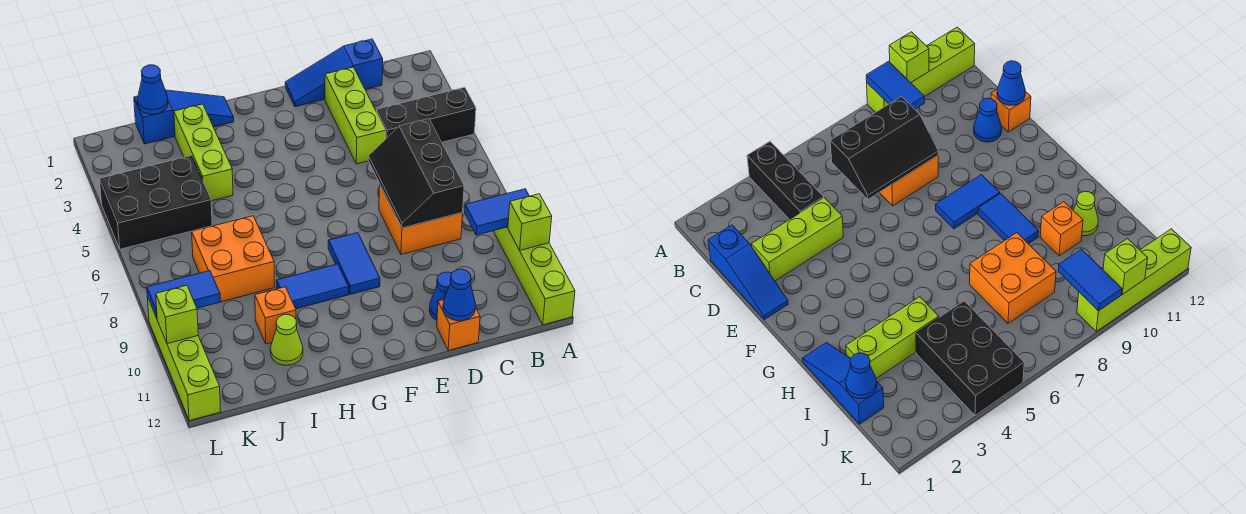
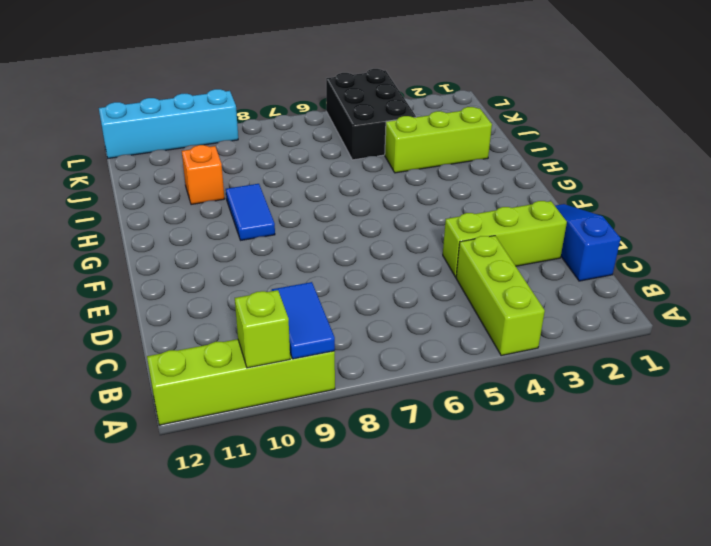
lime 1x3 brick [456,236,545,356] -> black 1x3 brick [377,87,476,142]
cyan 1x4 brick [99,89,238,158] -> lime 1x4 brick [147,297,221,421]
none -> orange 2x2 brick [379,185,463,255]
none -> blue 1x1 cone [429,272,452,320]
none -> orange 1x1 brick [437,300,480,350]

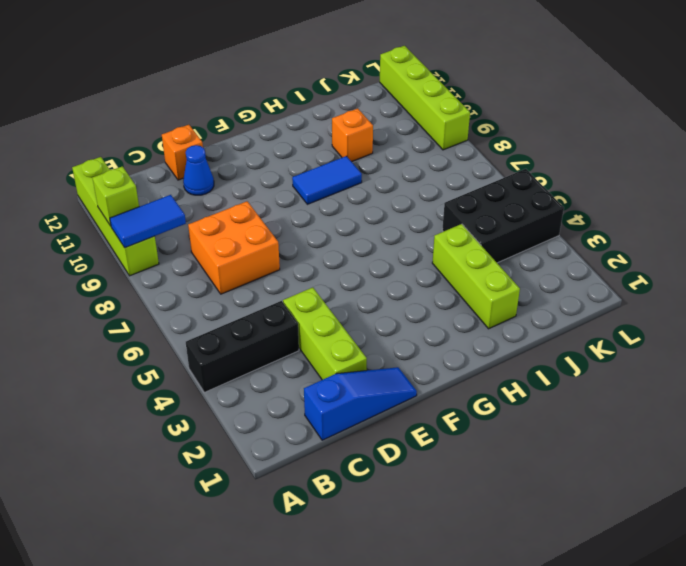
none -> blue 1x2 tile [328,233,380,294]
none -> blue 1x3 slope [134,90,234,144]
none -> orange 2x2 brick [192,216,275,302]

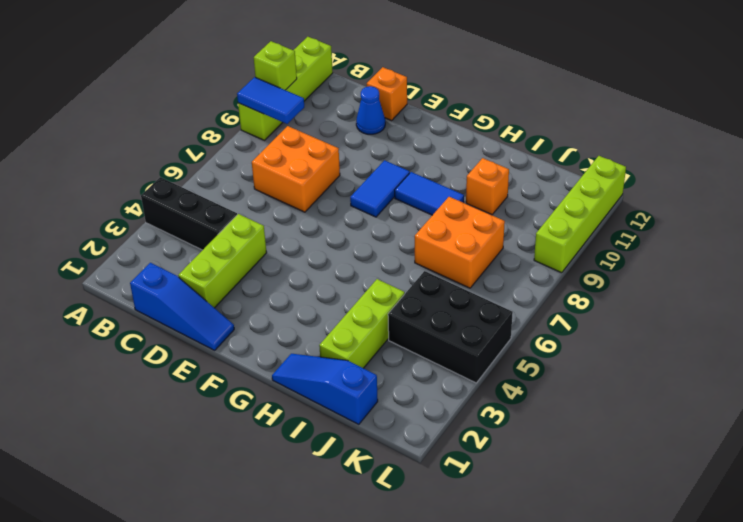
none -> lime 1x1 cone [270,315,303,365]
none -> black 2x3 slope [368,119,464,228]
none -> blue 1x1 cone [443,269,476,321]

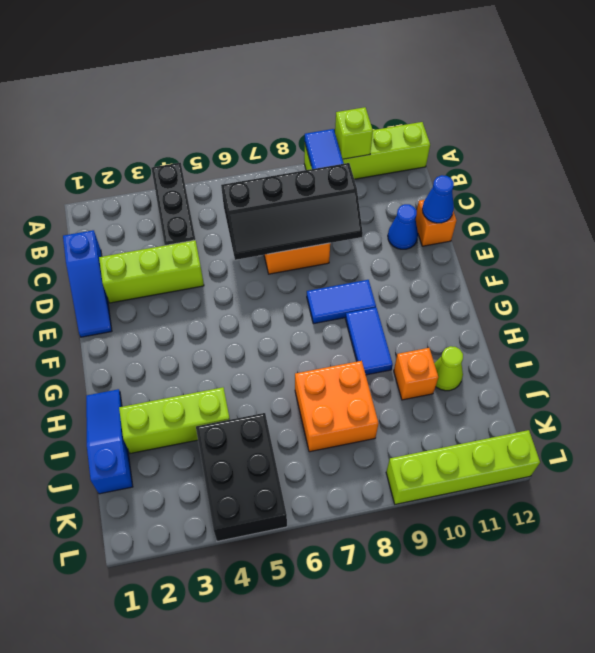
black 2x4 slope [221,163,363,260] -> black 2x3 slope [368,119,464,228]
none -> blue 1x1 cone [137,65,168,114]
none -> blue 1x2 tile [147,271,220,318]
none -> lime 1x1 brick [156,285,198,344]

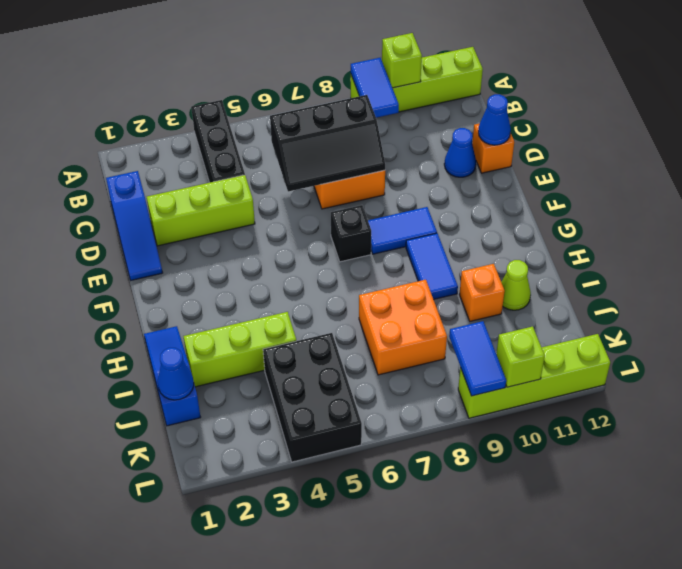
black 1x1 brick [331,205,371,262] -> none

